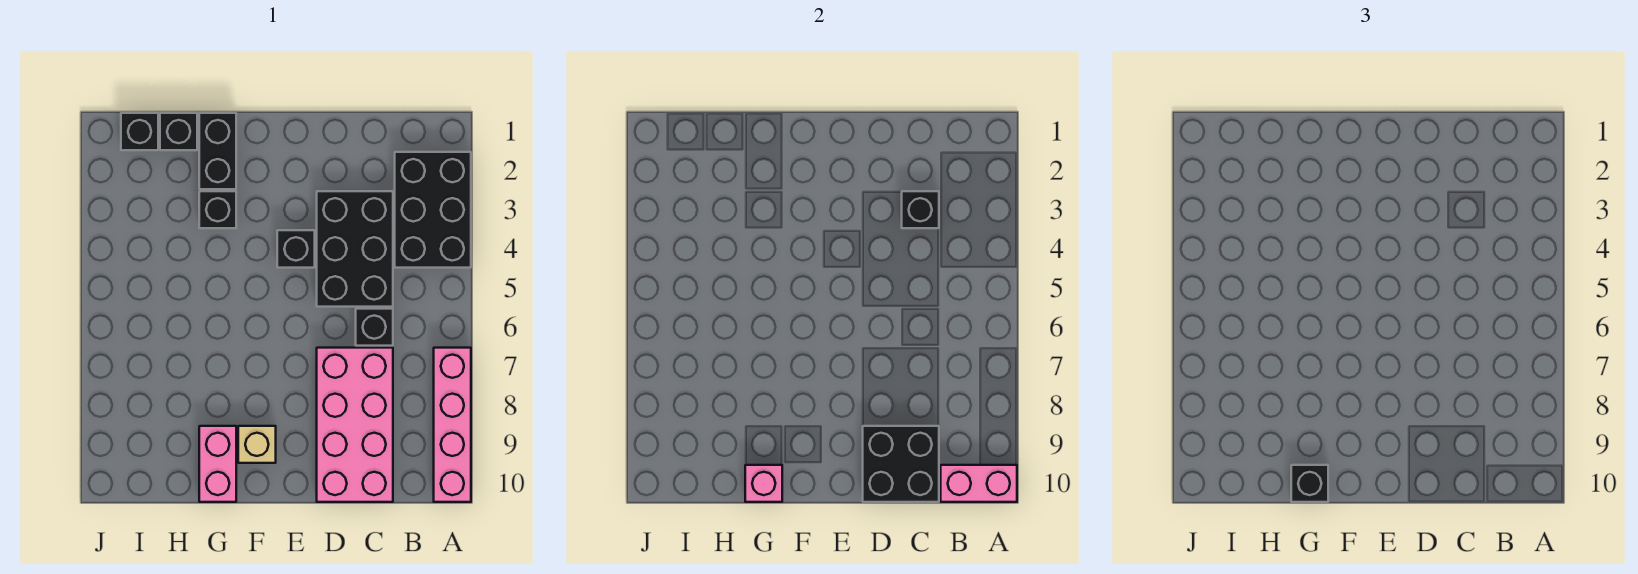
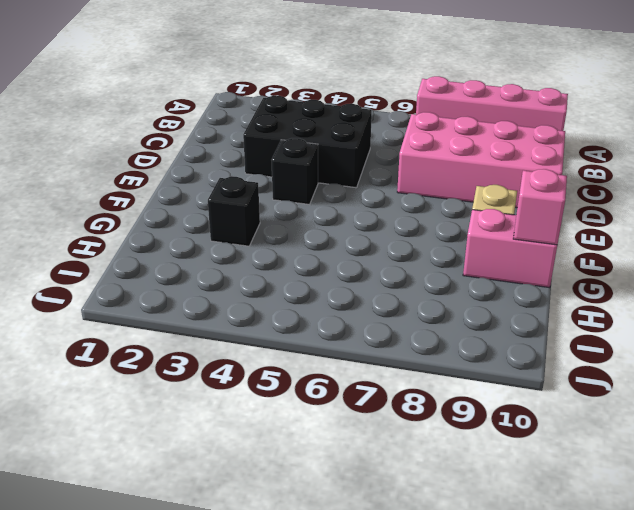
none -> black 2x3 brick [395,152,471,268]
none -> black 1x1 brick [356,309,393,346]
none -> black 1x2 brick [199,113,236,189]

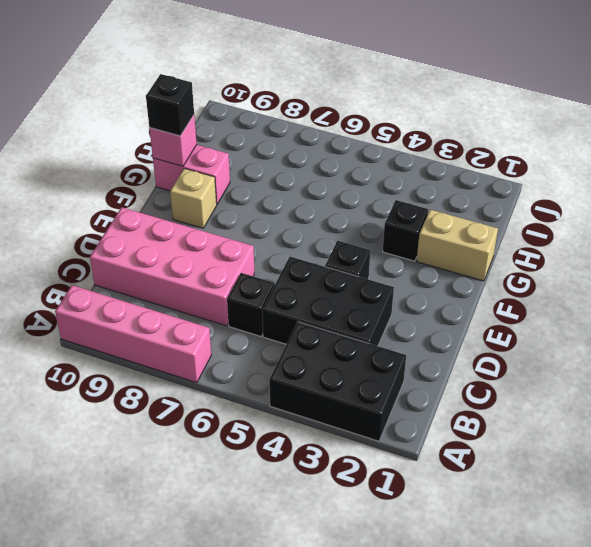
tan 1x2 brick [417,210,498,281] -> black 1x2 brick [199,113,236,189]
none -> black 1x1 brick [160,113,197,150]
none -> black 1x1 brick [121,113,158,150]
none -> pink 1x2 brick [941,465,1017,502]

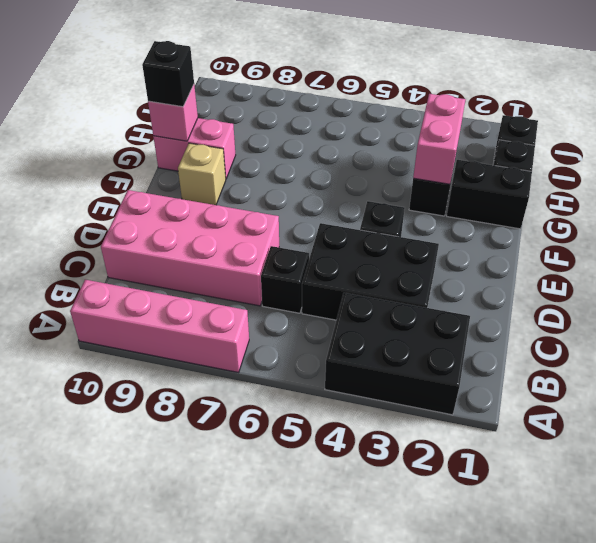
pink 1x2 brick [413,94,466,184] -> pink 1x2 brick moved to [941,465,1017,502]
none -> black 1x1 brick [902,191,939,228]
none -> black 2x2 brick [863,426,939,502]

